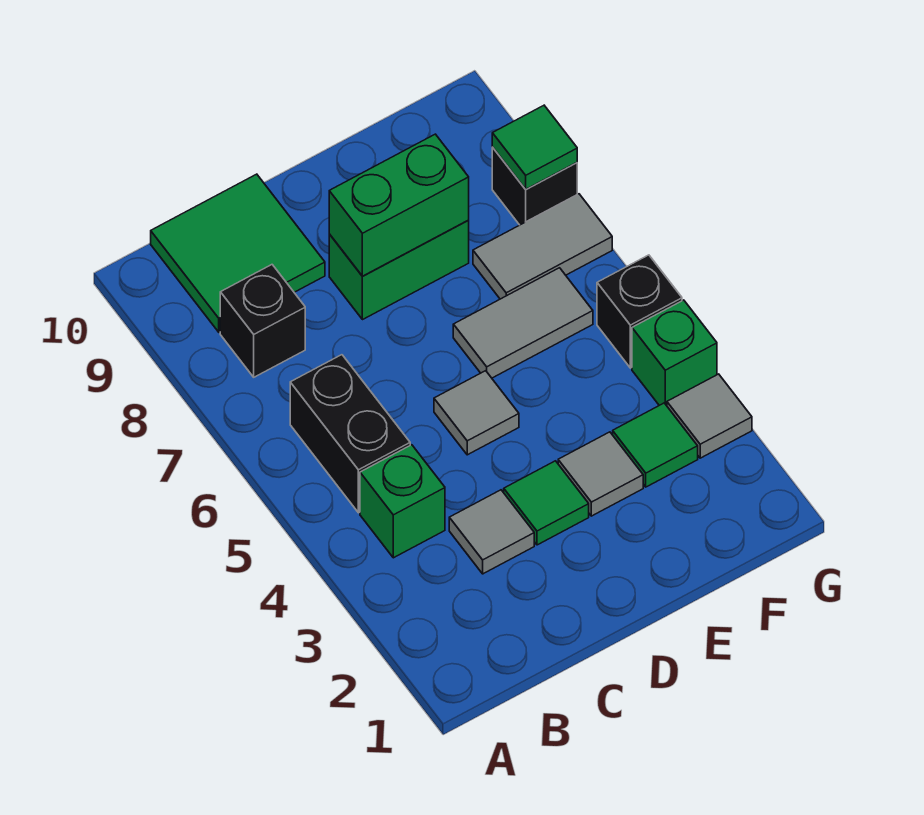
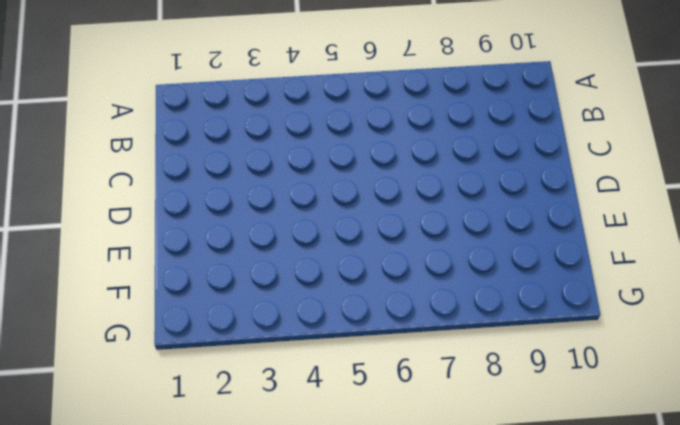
none -> green 1x1 brick [360,445,445,558]
none -> black 1x2 brick [290,355,410,513]
none -> black 1x1 brick [220,265,305,377]

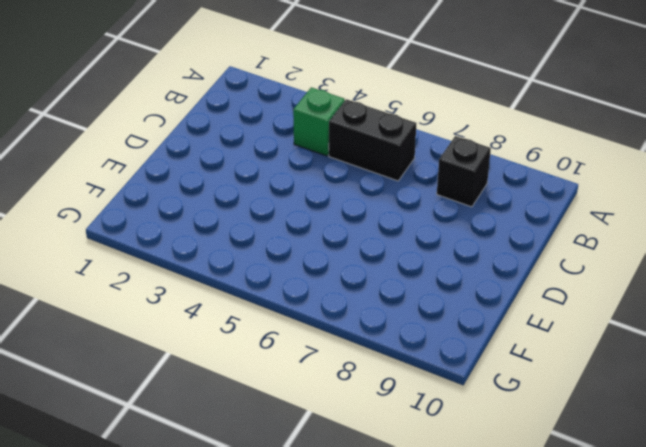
none -> green 2x2 tile [151,174,325,332]
none -> grey 1x1 tile [449,490,534,574]
none -> green 1x1 tile [504,461,589,545]

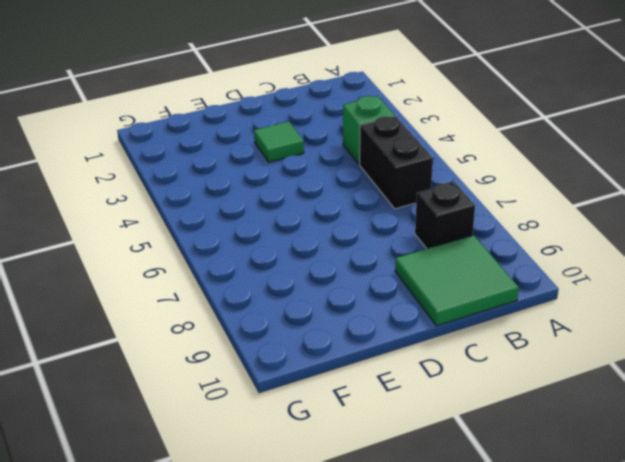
none -> grey 1x1 tile [449,490,534,574]
none -> grey 1x1 tile [434,371,519,455]
none -> green 1x2 brick [329,220,469,320]

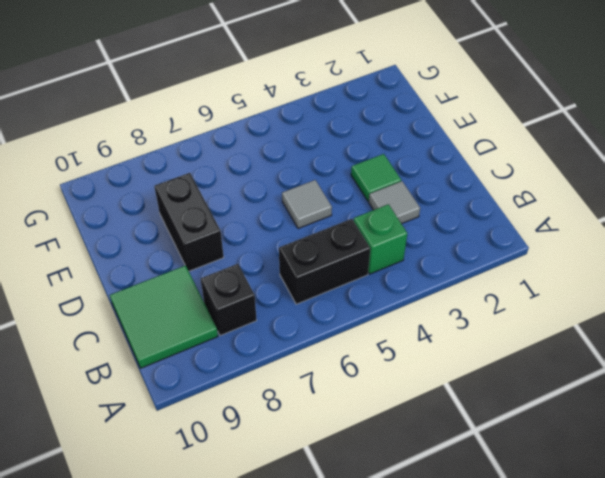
black 1x2 brick [154,173,224,271] -> green 1x2 brick [329,220,469,320]
none -> grey 1x1 tile [558,432,643,516]
none -> grey 1x2 tile [453,268,593,378]
none -> green 1x1 tile [613,403,698,487]

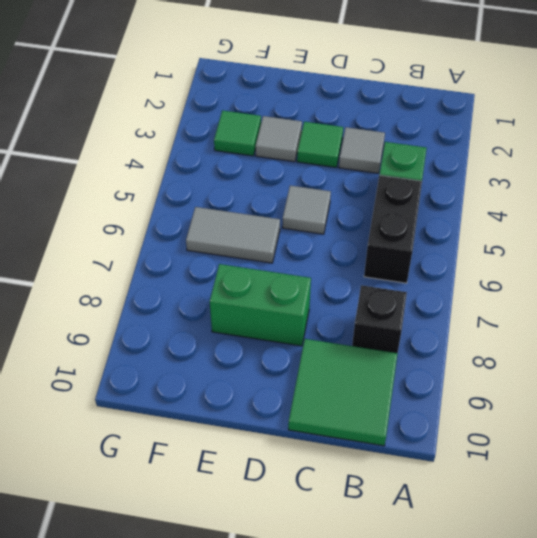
none -> grey 1x2 tile [473,194,612,299]
none -> grey 1x1 tile [667,374,752,458]
none -> green 1x1 brick [632,300,717,406]

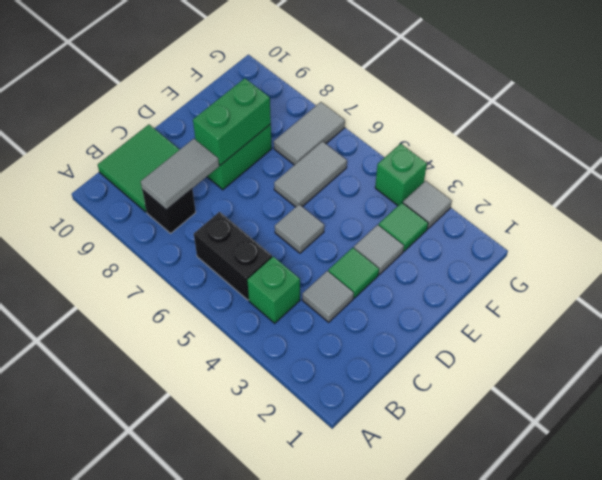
grey 1x2 tile [141,139,219,210] -> none
none -> black 1x1 brick [597,255,682,368]
none -> black 1x1 brick [492,147,577,225]
none -> green 1x1 tile [492,105,577,189]

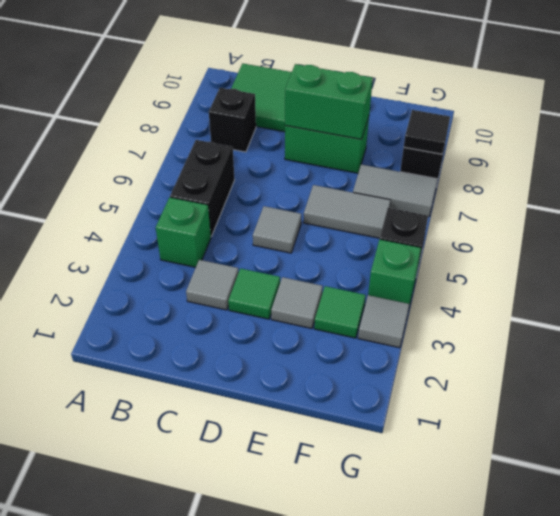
black 1x1 tile [404,110,450,154] -> green 1x1 tile [492,105,577,189]

